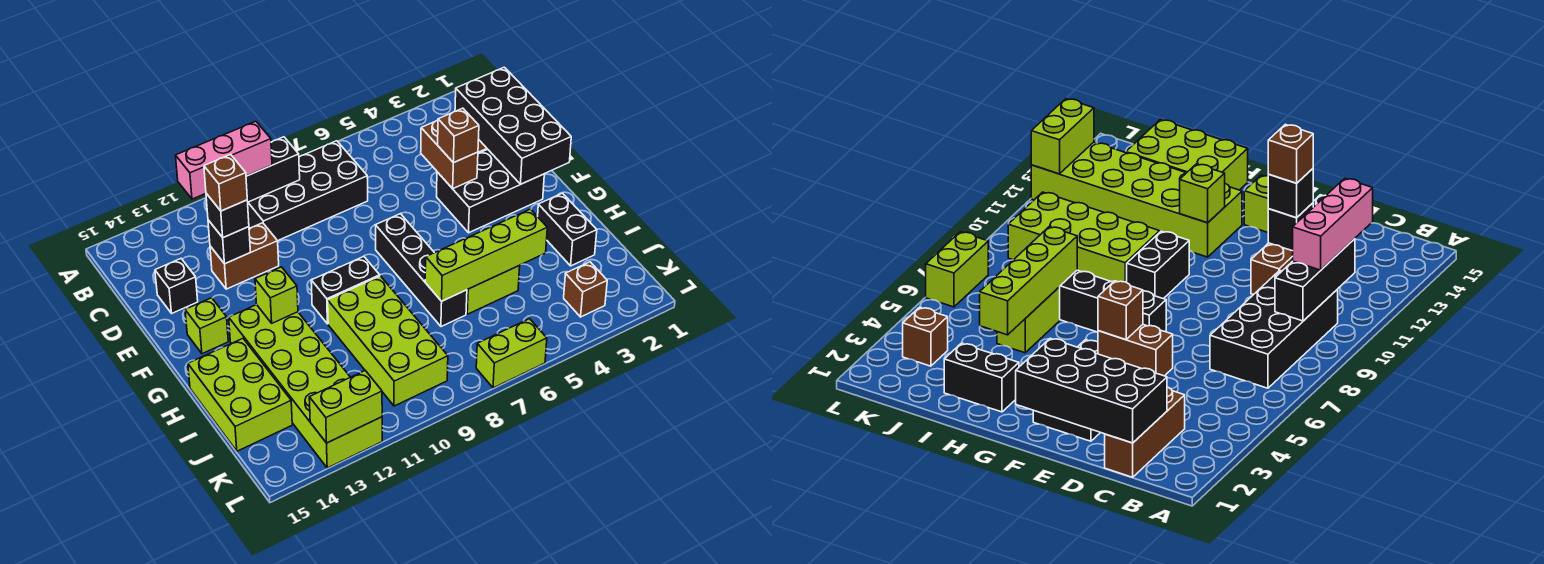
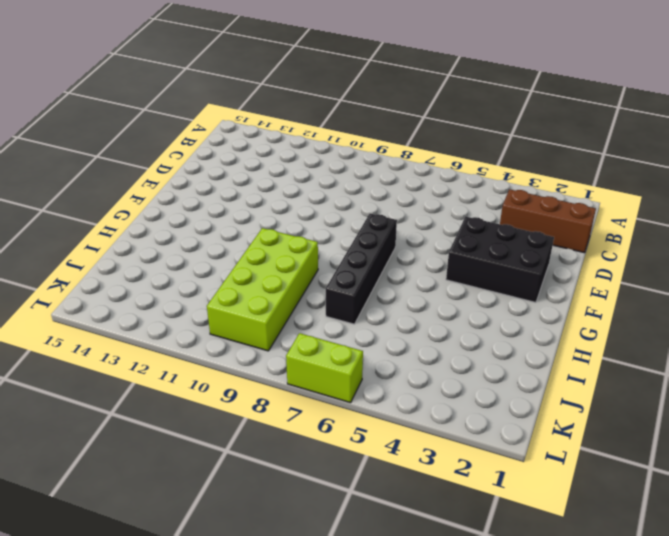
none -> black 2x4 brick [248,141,368,241]
none -> brown 1x2 brick [210,223,279,289]
none -> black 1x1 brick [155,259,198,313]

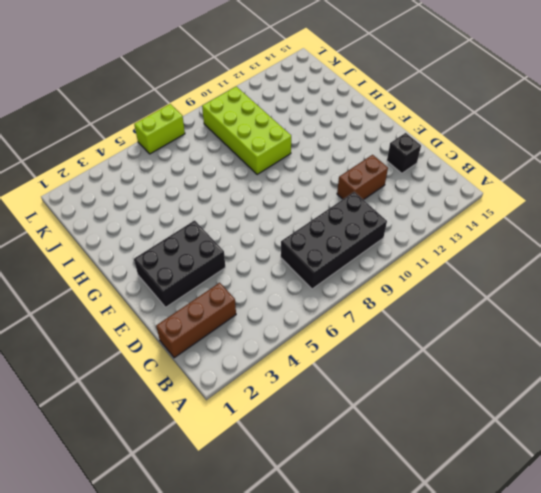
none -> black 1x4 brick [376,214,467,327]
none -> lime 1x1 brick [185,298,228,354]
none -> black 1x2 brick [311,256,380,324]

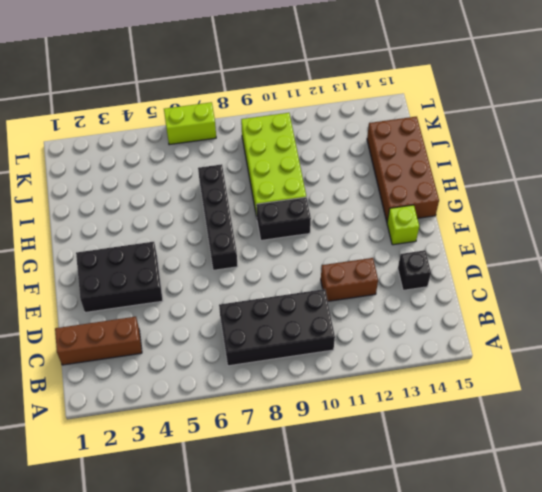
brown 2x4 brick [367,117,439,221] -> lime 2x3 brick [188,338,292,451]
none -> lime 2x6 brick [229,305,382,468]
none -> black 1x2 brick [538,193,597,266]
none -> lime 1x2 brick [466,266,520,314]

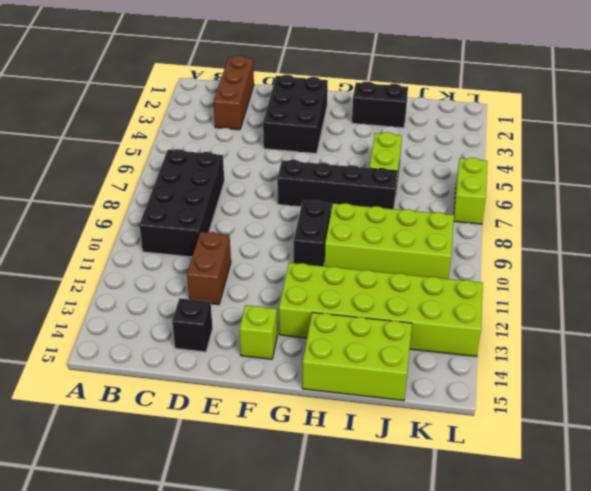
none -> brown 1x1 brick [564,262,607,317]
none -> black 1x3 brick [246,137,300,202]
none -> black 2x4 brick [455,67,571,184]

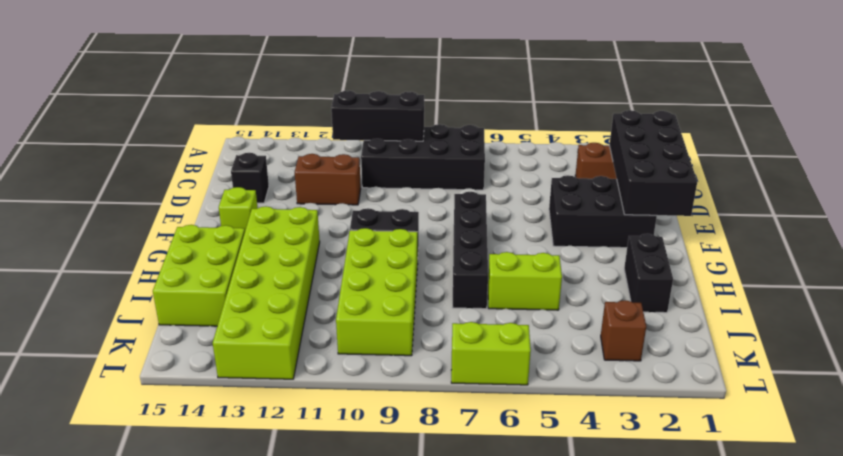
none -> brown 1x2 brick [421,120,478,189]
none -> black 1x1 brick [208,220,250,264]
none -> lime 1x1 brick [255,267,298,323]

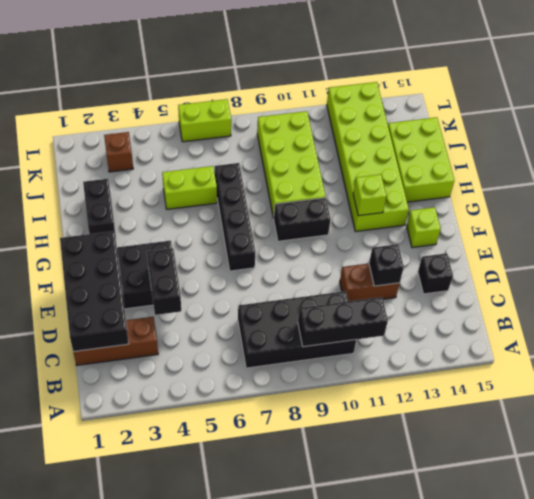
black 1x2 brick [147,248,181,315] -> brown 1x2 brick [421,120,478,189]
none -> lime 1x4 brick [425,209,547,301]
none -> lime 1x2 brick [309,371,382,443]
none -> pink 1x3 brick [176,121,272,199]

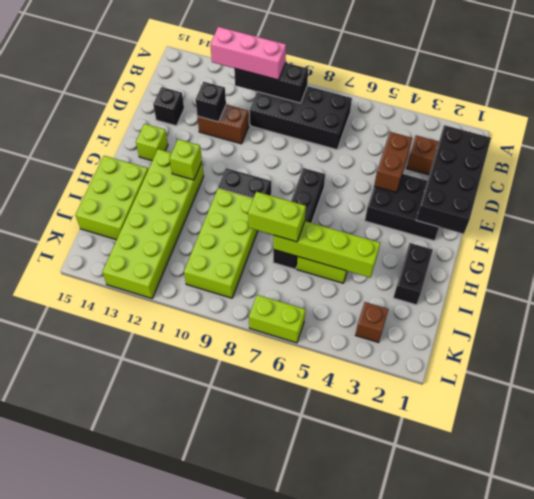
lime 1x2 brick [248,192,306,242] -> lime 1x2 brick moved to [309,371,382,443]
none -> black 1x1 brick [206,193,249,238]
none -> brown 1x1 brick [438,108,479,163]
none -> brown 1x1 brick [204,154,247,211]

